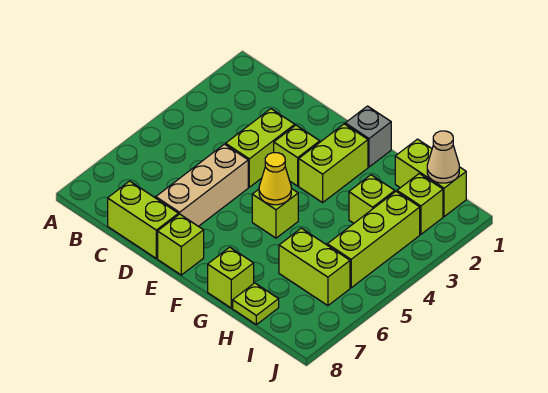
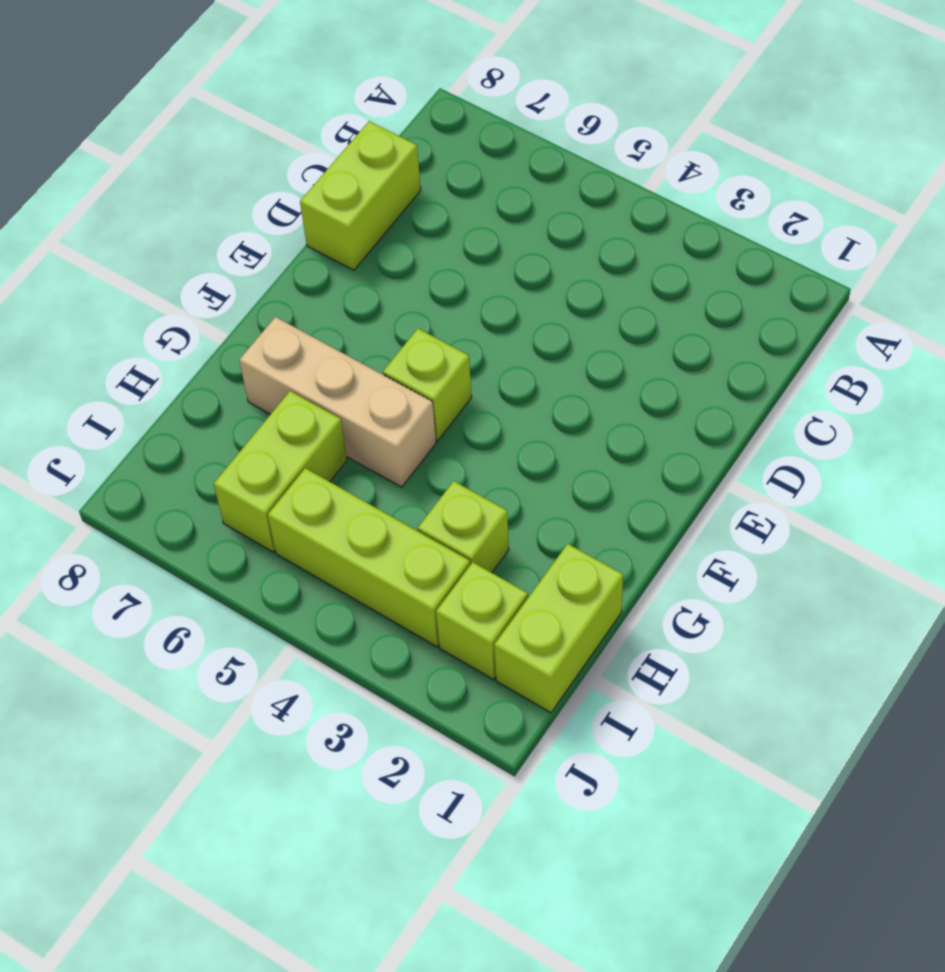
tan 1x3 brick [239,317,436,487] -> tan 1x3 brick moved to [156,144,248,226]
none -> lime 1x2 brick [226,109,295,187]
none -> lime 1x1 brick [274,125,320,186]
none -> lime 1x1 brick [158,214,204,275]

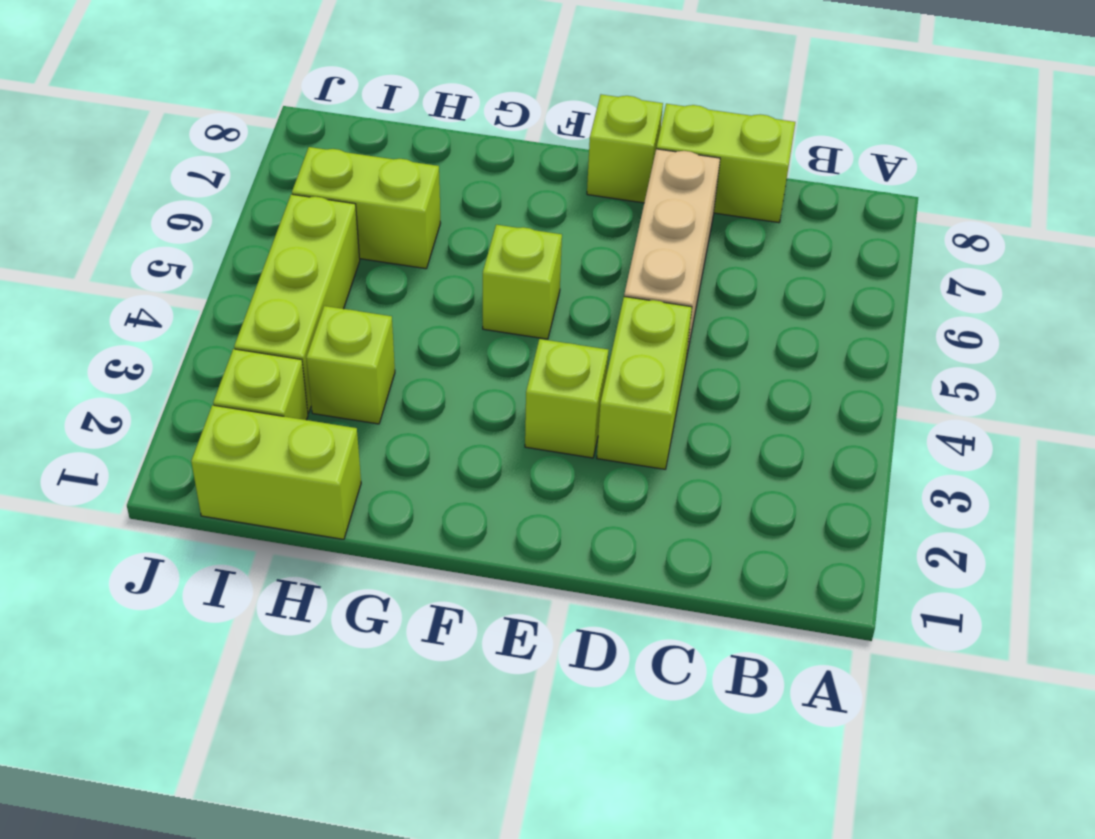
none -> grey 1x1 brick [345,106,391,167]
none -> lime 1x2 brick [299,124,368,202]
none -> lime 1x1 brick [208,247,254,308]

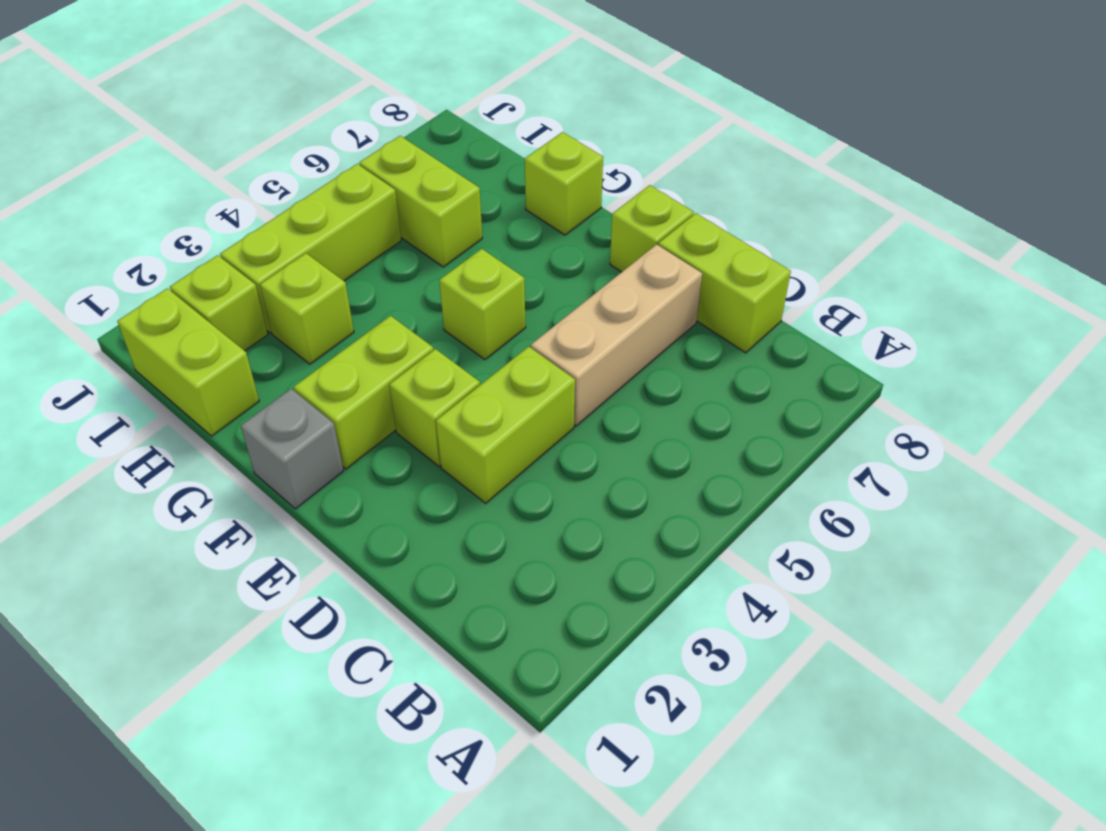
none -> lime 1x1 plate [233,283,279,325]
none -> yellow 1x1 cone [259,153,291,205]
none -> tan 1x1 cone [427,131,459,183]

